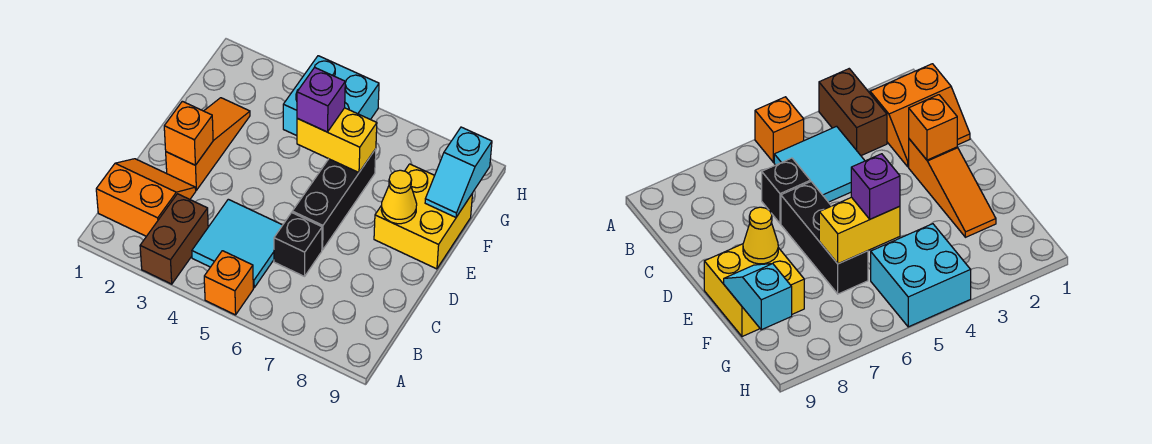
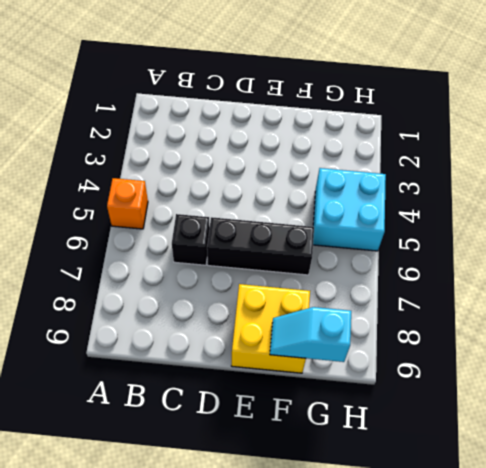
none -> brown 1x2 brick [140,194,208,284]
none -> orange 2x2 slope [96,159,196,236]
none -> cyan 2x2 tile [192,199,282,288]

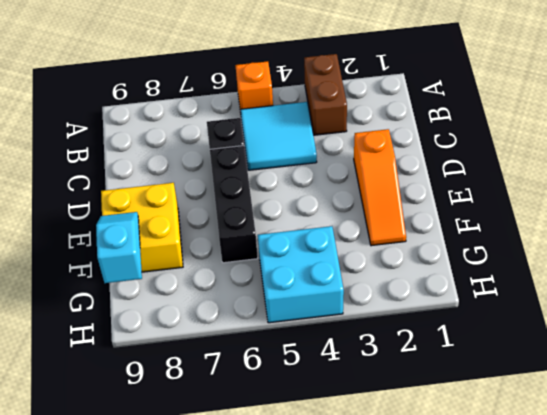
none -> orange 2x2 slope [96,159,196,236]
none -> orange 1x1 brick [164,101,213,165]
none -> yellow 1x1 cone [381,170,417,224]

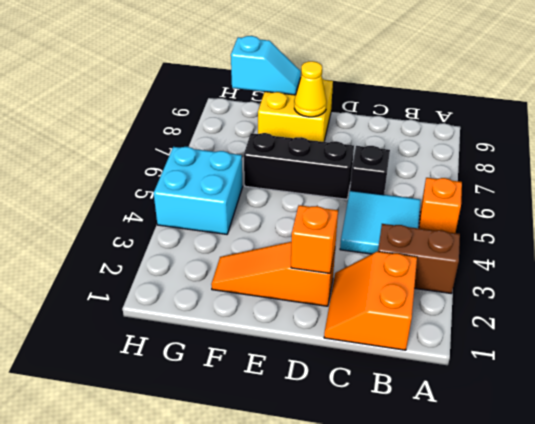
none -> yellow 1x2 brick [297,108,377,172]
none -> purple 1x1 brick [297,67,345,132]

